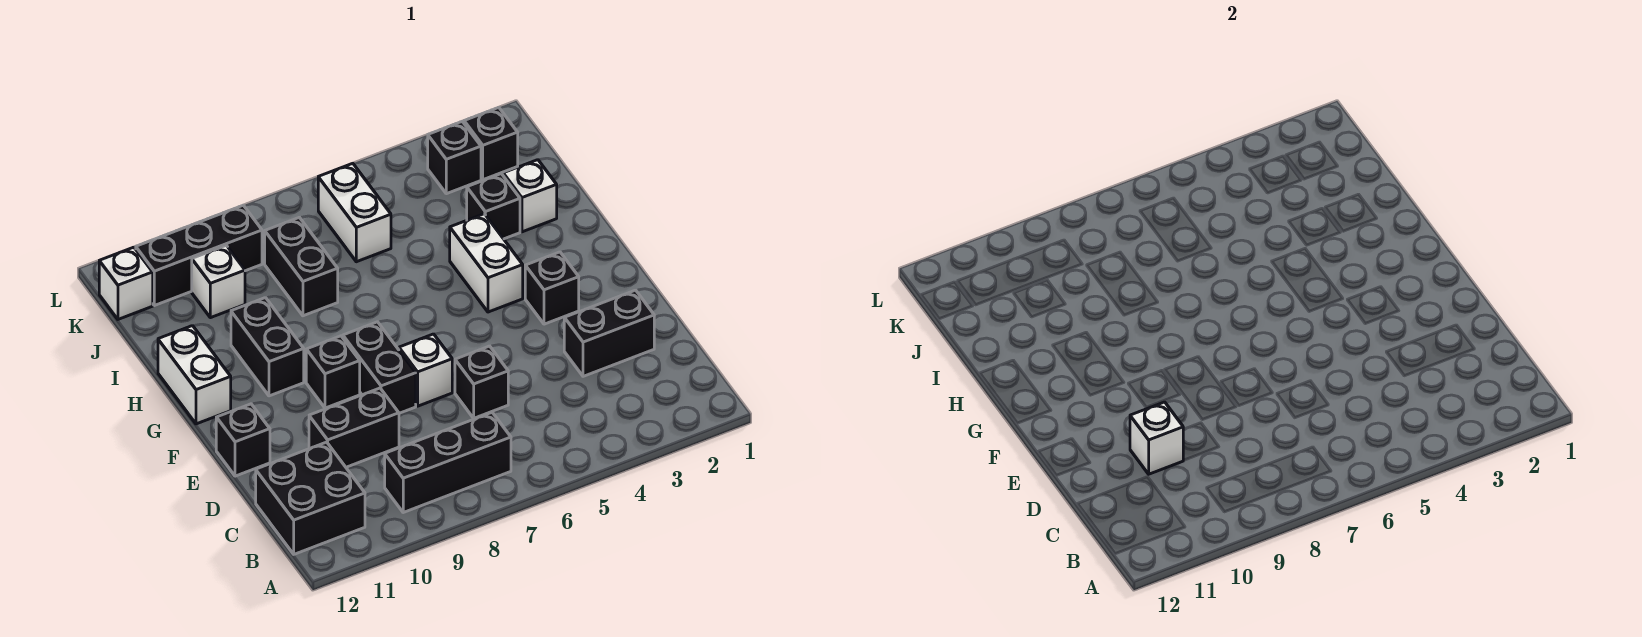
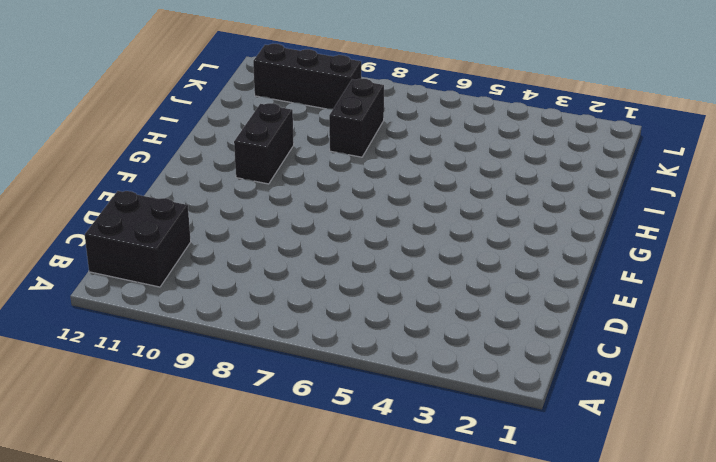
none -> black 1x3 brick [385,413,511,512]
none -> black 1x2 brick [564,290,654,376]
none -> black 1x1 brick [455,346,508,418]

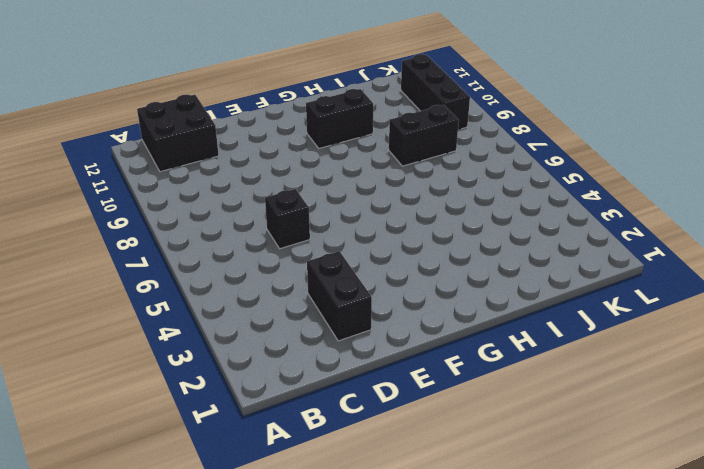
none -> black 1x3 brick [385,413,511,512]
none -> black 1x2 brick [309,388,399,467]
none -> white 1x1 brick [399,334,452,406]

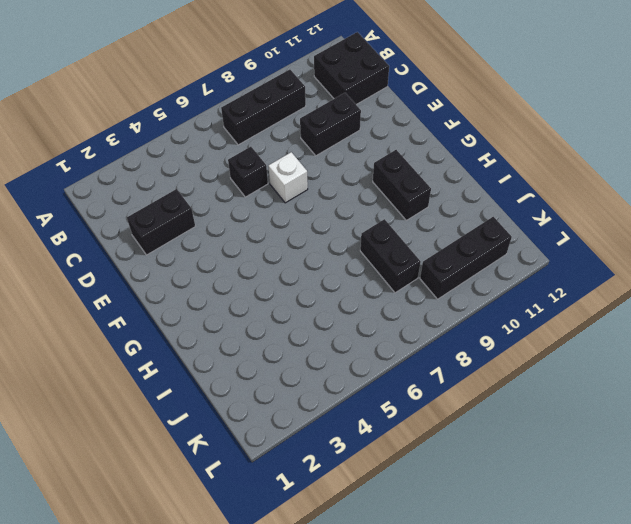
none -> black 1x2 brick [343,322,416,413]
none -> black 1x1 brick [216,404,270,476]
none -> black 1x1 brick [525,252,579,324]

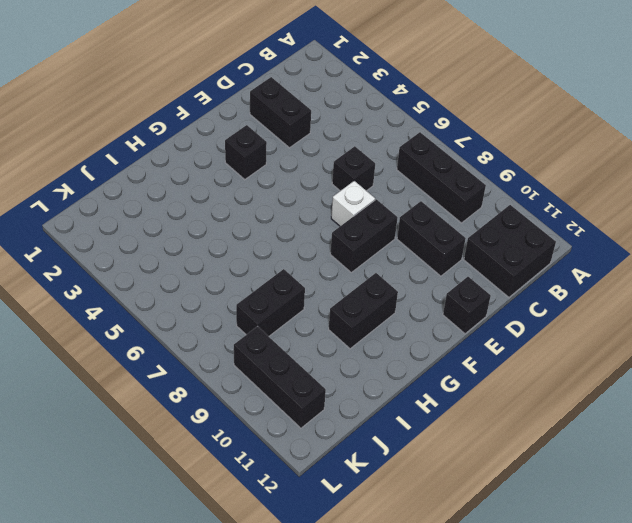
none -> black 1x1 brick [306,336,360,408]
none -> white 1x2 brick [450,214,523,312]
none -> white 1x2 brick [158,326,231,424]

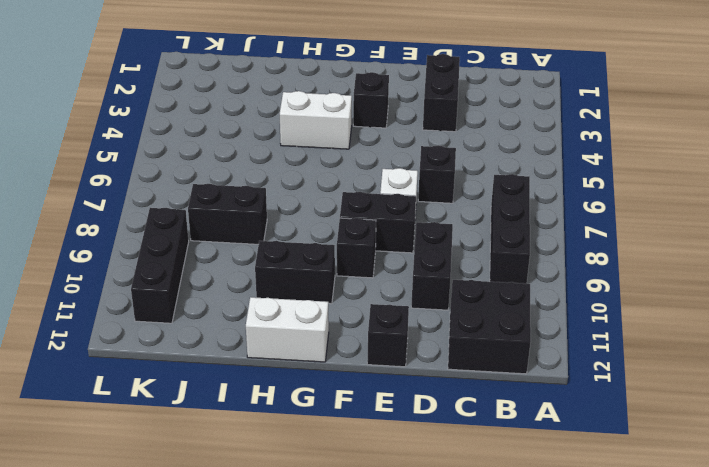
none -> white 1x1 brick [503,160,557,232]
none -> black 1x1 brick [467,174,520,239]
none -> white 1x2 brick [318,163,391,262]

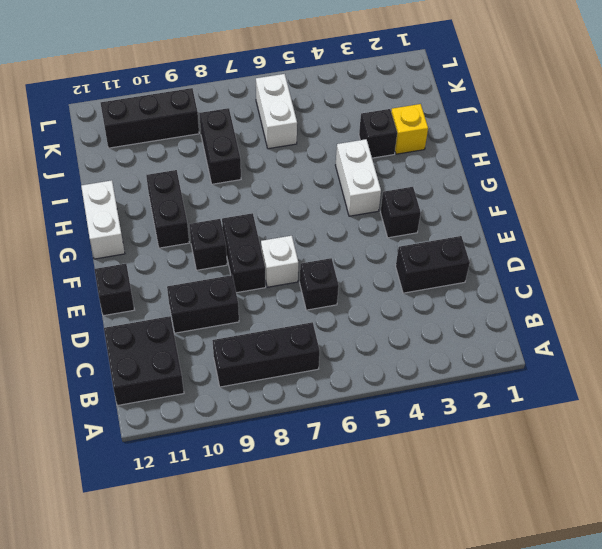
yellow 1x1 brick [391,104,428,154] -> white 1x1 brick [503,160,557,232]
none -> white 1x1 brick [192,245,245,318]
none -> black 1x1 brick [464,107,518,180]
none -> black 1x1 brick [428,121,481,194]

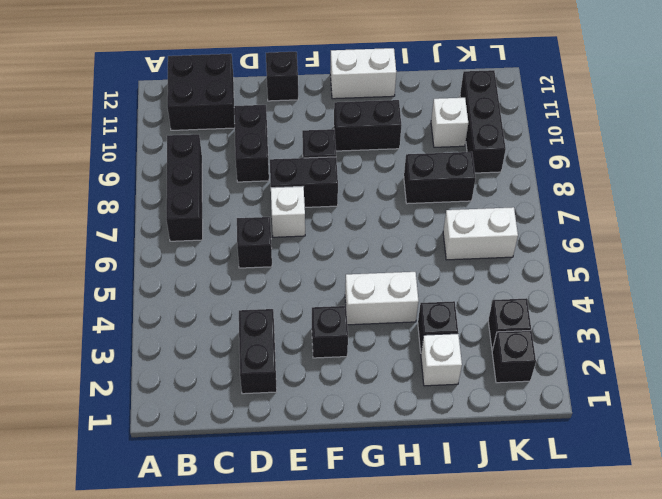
none -> white 1x1 brick [99,247,153,319]
none -> white 1x1 brick [1130,402,1183,474]

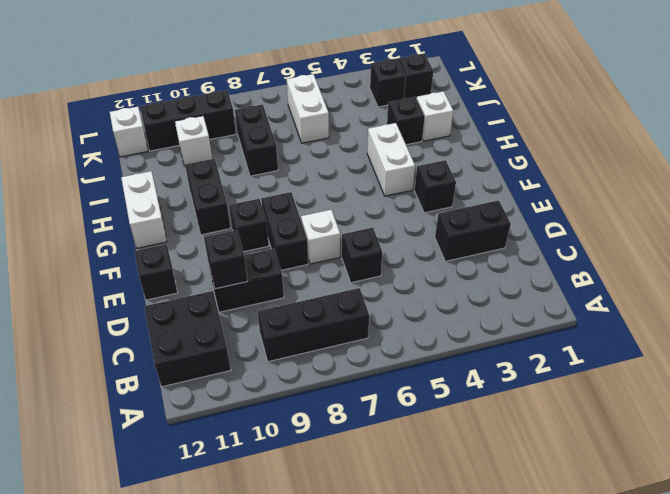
black 1x1 brick [204,230,248,289] -> white 1x1 brick [1130,402,1183,474]

